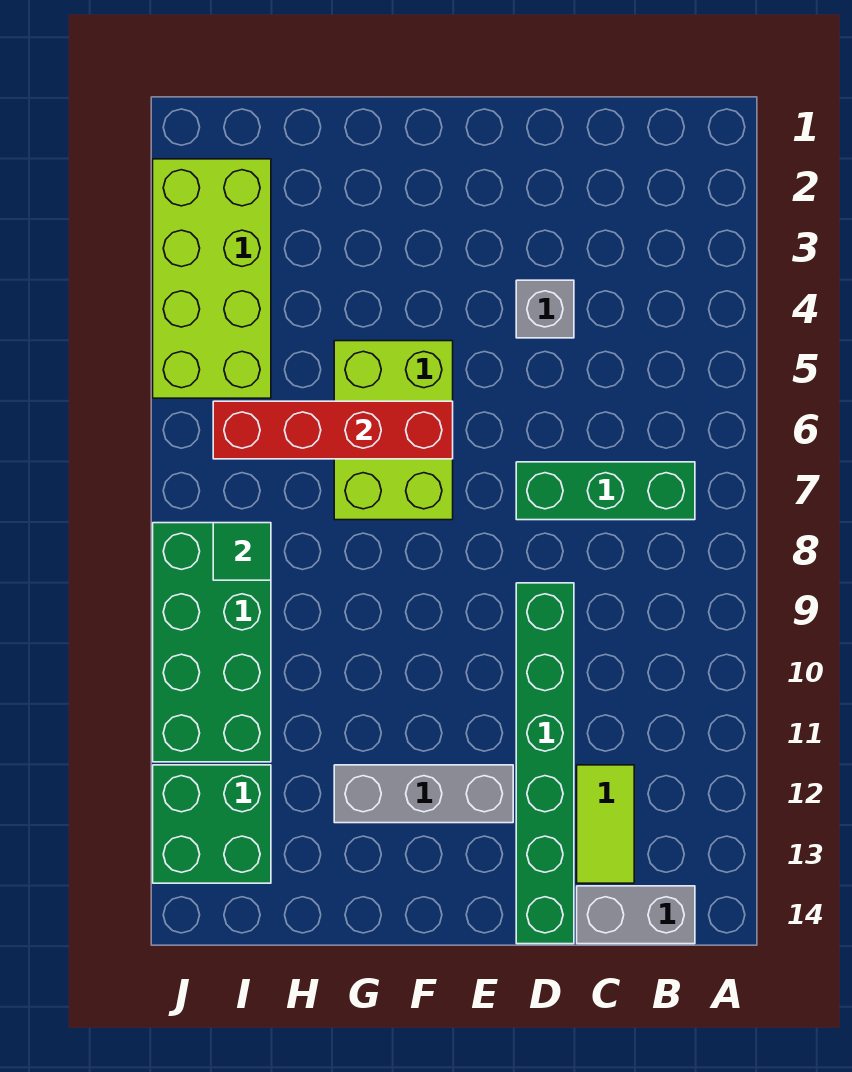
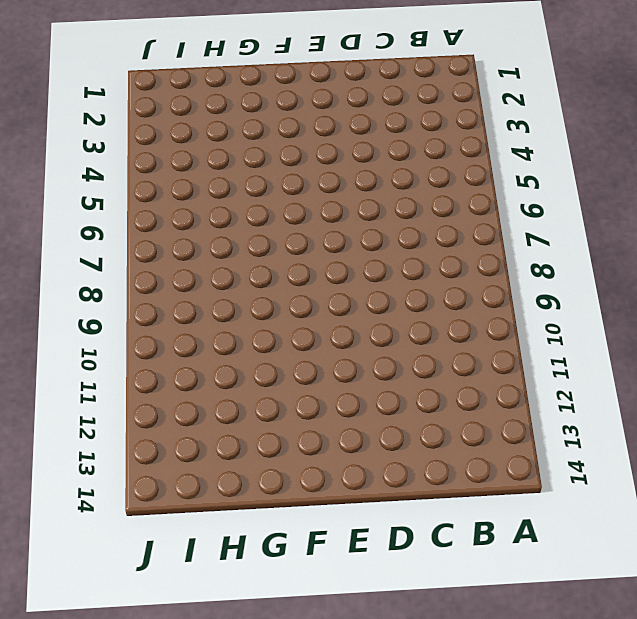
none -> green 1x3 brick [516,462,695,520]
none -> grey 1x2 brick [577,886,695,944]
none -> lime 1x2 tile [577,765,634,883]

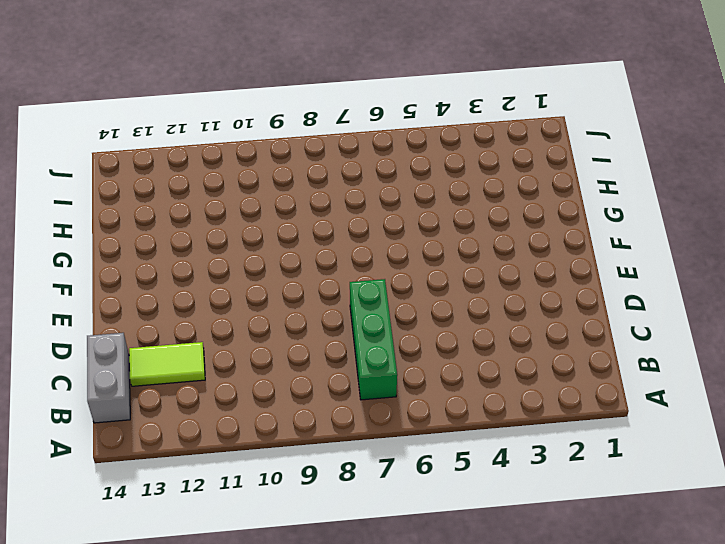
none -> grey 1x1 brick [516,280,574,338]
none -> green 1x6 brick [516,583,574,944]
none -> grey 1x3 brick [334,765,513,823]

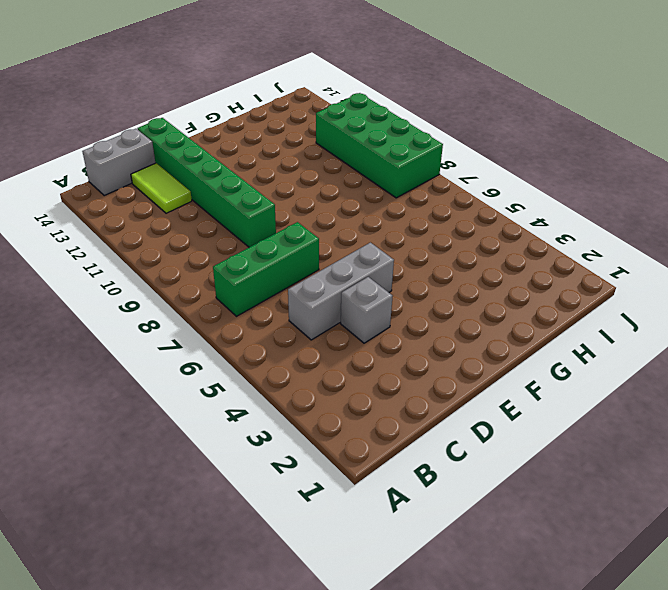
grey 1x3 brick [288,243,394,340] -> grey 1x3 brick moved to [334,765,513,823]
none -> lime 2x3 brick [334,341,453,520]
none -> lime 2x4 brick [153,159,271,398]
none -> green 2x2 brick [153,765,271,883]

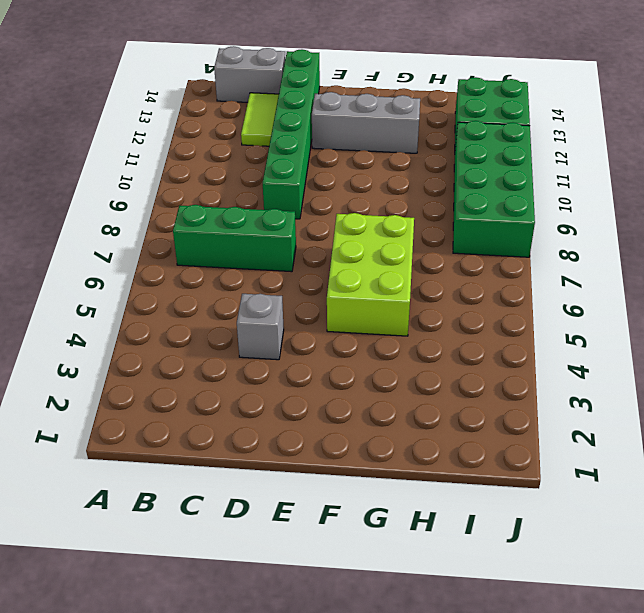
none -> lime 2x4 brick [153,159,271,398]
none -> red 1x4 brick [213,401,453,459]
none -> green 1x1 tile [213,523,271,580]

